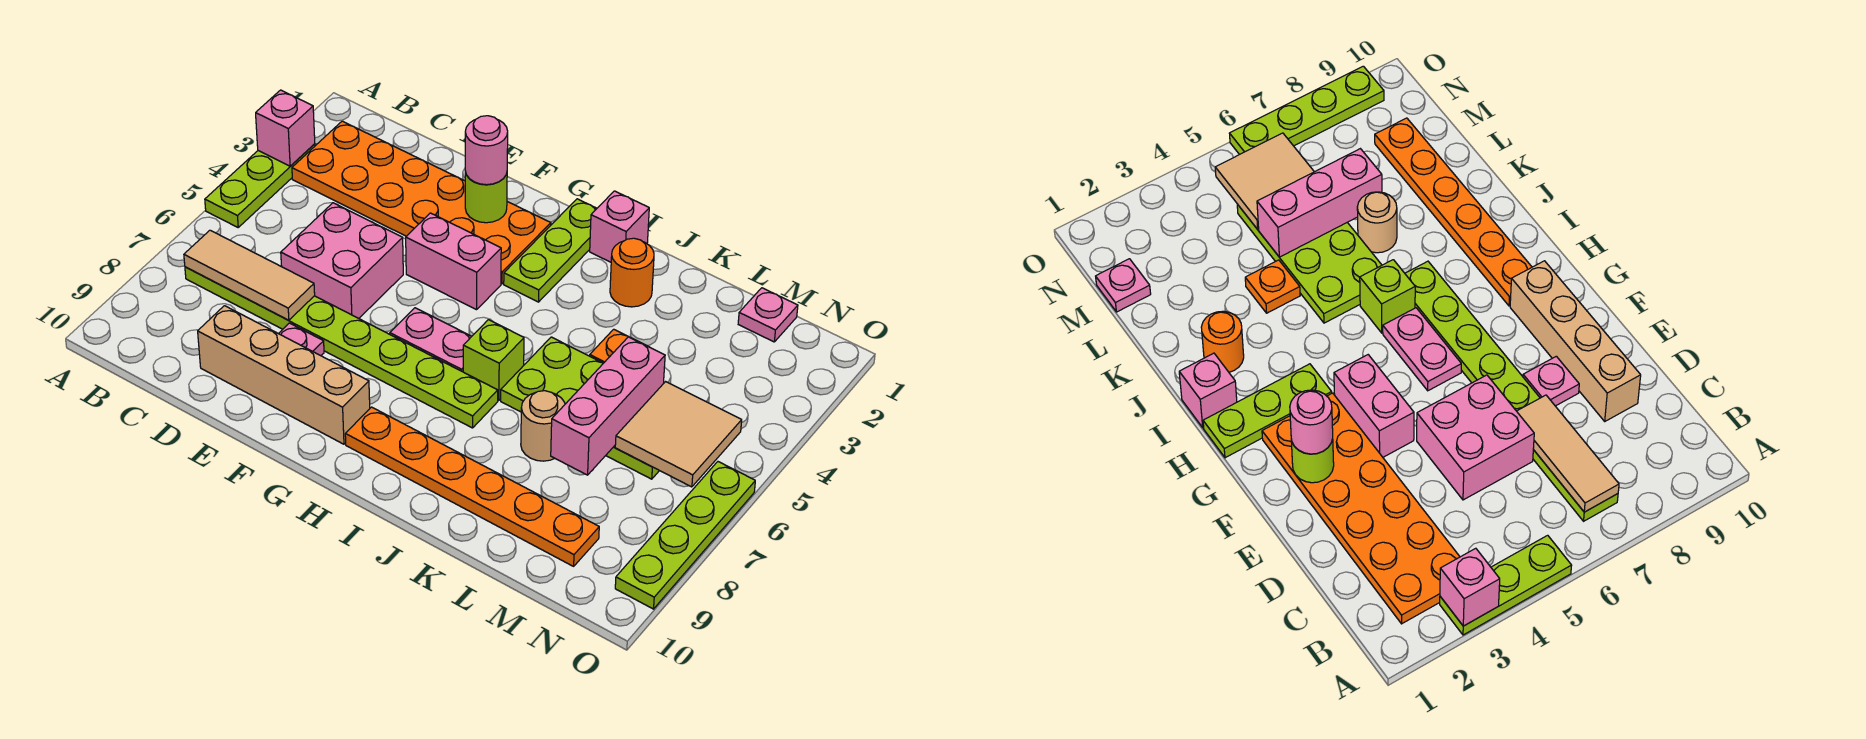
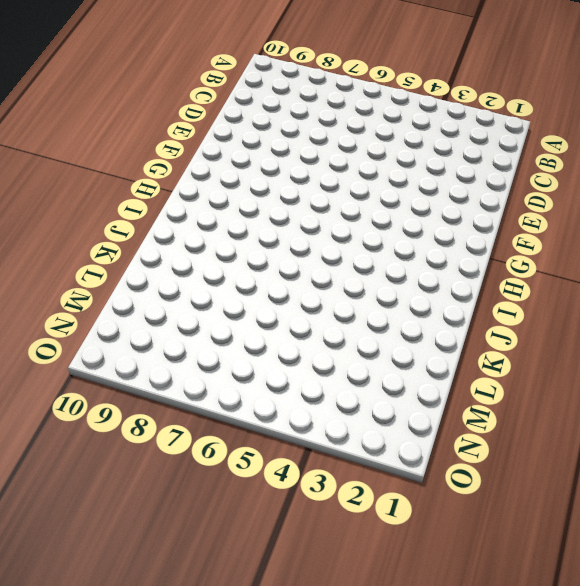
none -> lime 1x3 plate [205,144,315,227]
none -> orange 2x6 plate [292,121,551,284]
none -> lime 1x8 plate [185,267,498,428]

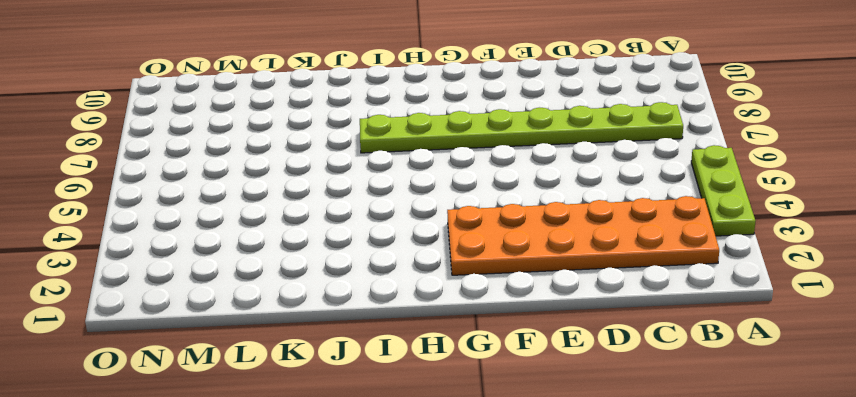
none -> pink 2x2 brick [281,203,403,318]
none -> tan 1x4 brick [198,306,370,444]
none -> pink 1x1 plate [278,323,324,356]

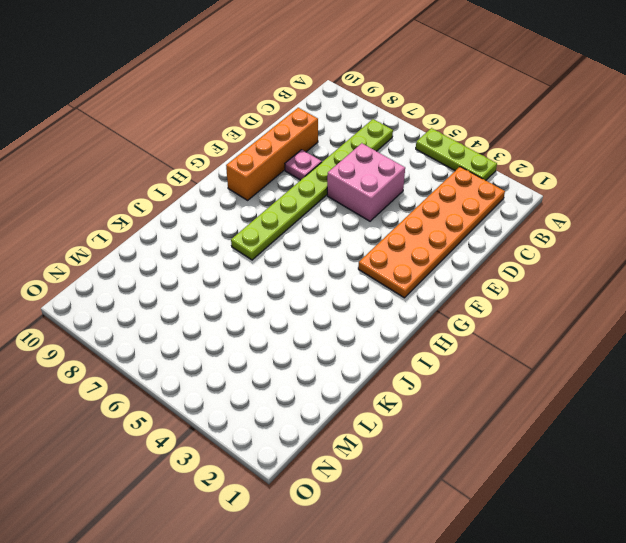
orange 1x4 brick [226,108,318,200] -> tan 1x4 brick [198,306,370,444]
none -> pink 1x2 brick [406,213,501,310]
none -> pink 1x2 plate [390,308,472,372]
none -> lime 1x3 plate [504,199,597,302]

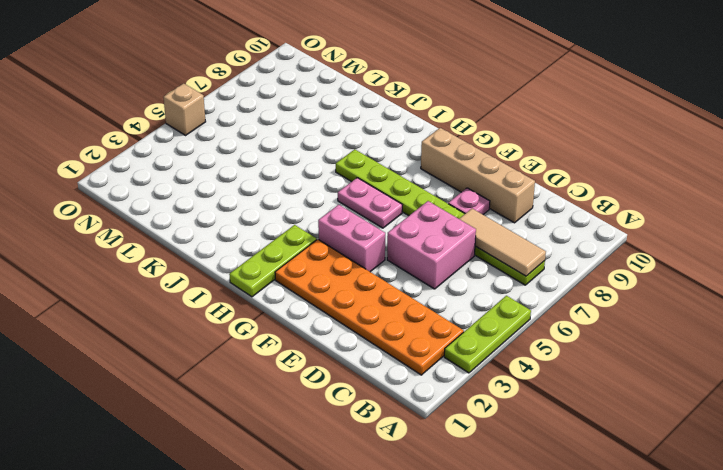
tan 1x1 brick [164,83,206,135] -> none
none -> orange 1x6 plate [345,407,599,566]
none -> pink 1x1 brick [590,191,649,262]
none -> lime 1x1 brick [463,320,524,400]

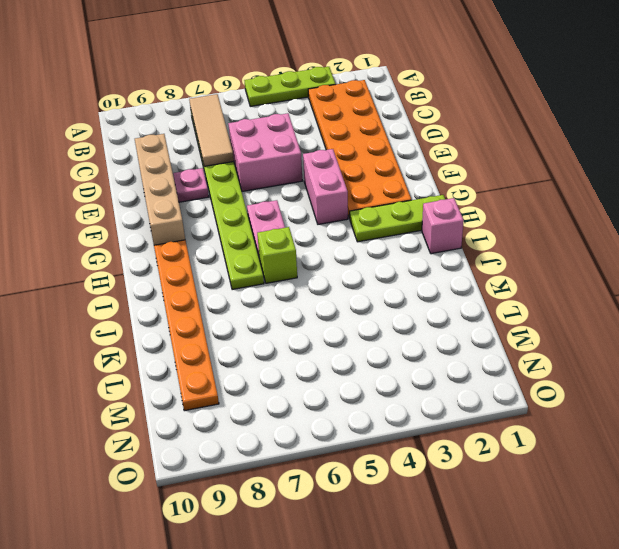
none -> orange 1x1 round brick [610,238,654,307]
none -> lime 2x4 plate [501,337,659,479]
none -> orange 1x1 plate [590,329,647,363]

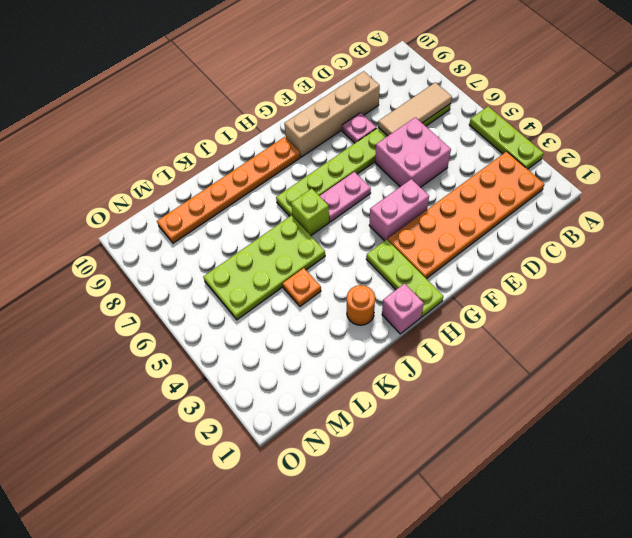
none -> tan 1x1 round brick [521,391,565,461]
none -> pink 1x1 plate [738,288,798,342]
none -> lime 1x4 plate [615,462,755,609]

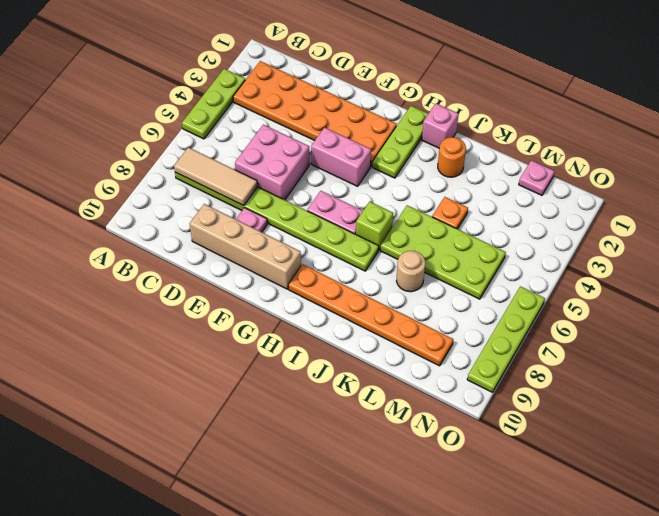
none -> pink 1x1 brick [256,90,315,166]
none -> lime 1x1 round brick [465,172,507,223]
none -> pink 1x3 brick [551,337,665,475]

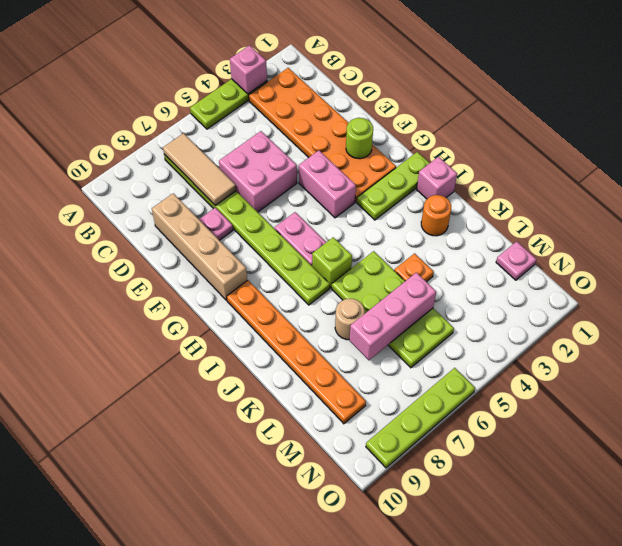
none -> tan 2x2 tile [615,382,742,487]
none -> pink 1x1 round brick [465,116,508,185]

